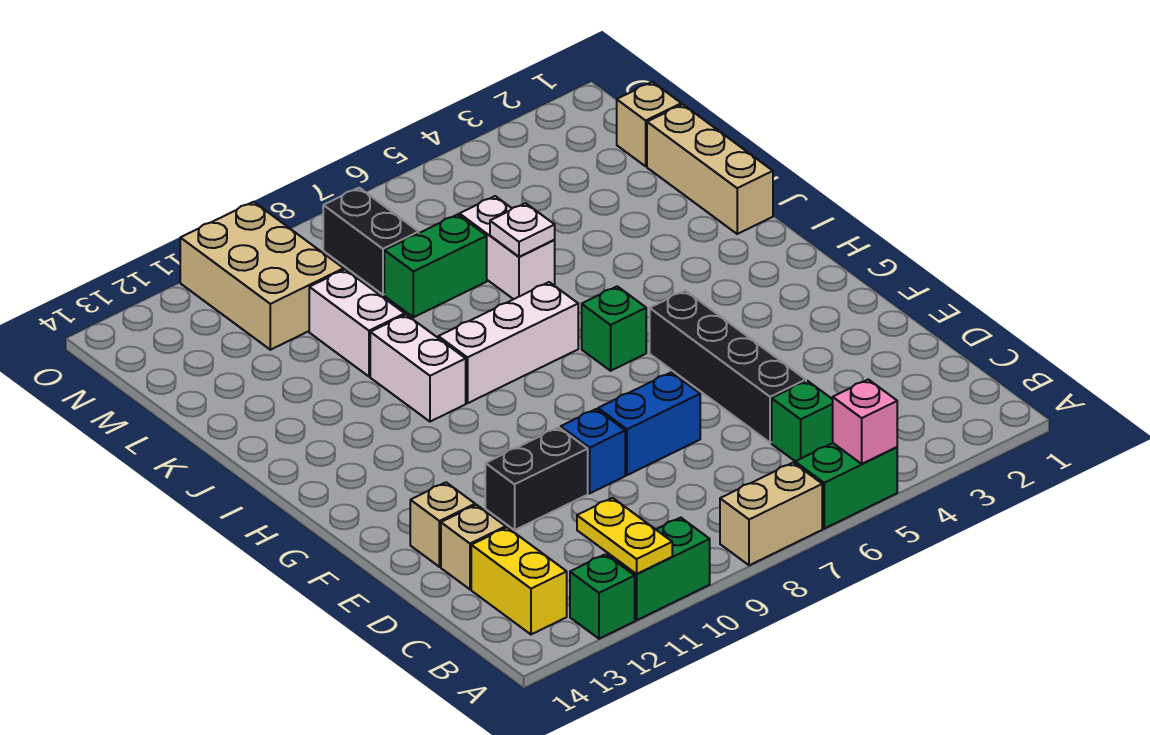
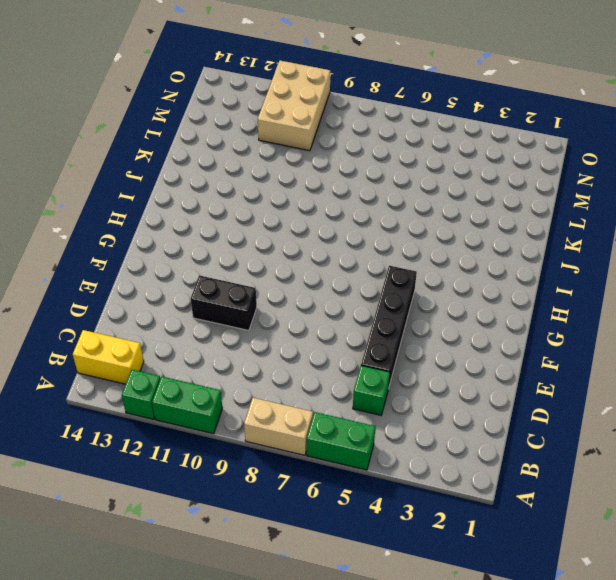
yellow 1x2 brick [73,330,144,384] -> yellow 1x2 brick turned to [471,528,567,634]
none -> tan 1x1 brick [441,505,506,589]
none -> blue 1x2 brick [598,372,700,475]
none -> blue 1x1 brick [561,409,625,493]

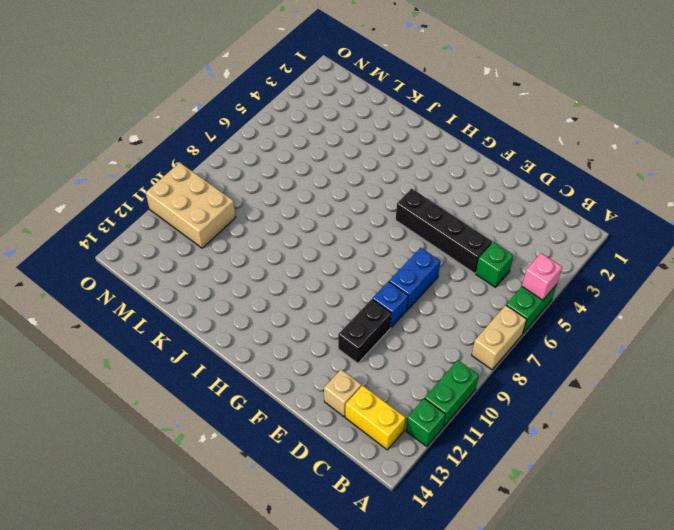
none -> tan 1x1 brick [410,482,475,567]
none -> green 1x1 brick [582,286,646,371]
none -> white 1x3 brick [438,282,578,403]

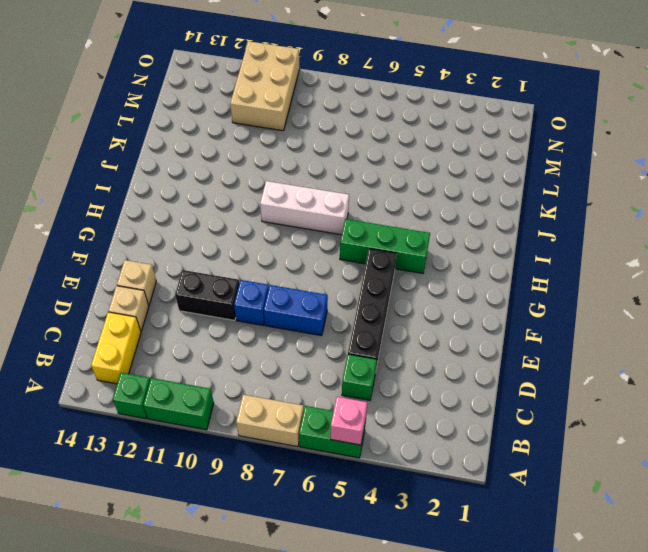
green 1x3 brick [340,219,430,273] -> green 1x1 brick [582,286,646,371]
none -> white 1x2 brick [370,315,466,422]
none -> tan 1x3 brick [647,104,773,234]
none -> white 1x2 brick [459,196,555,299]

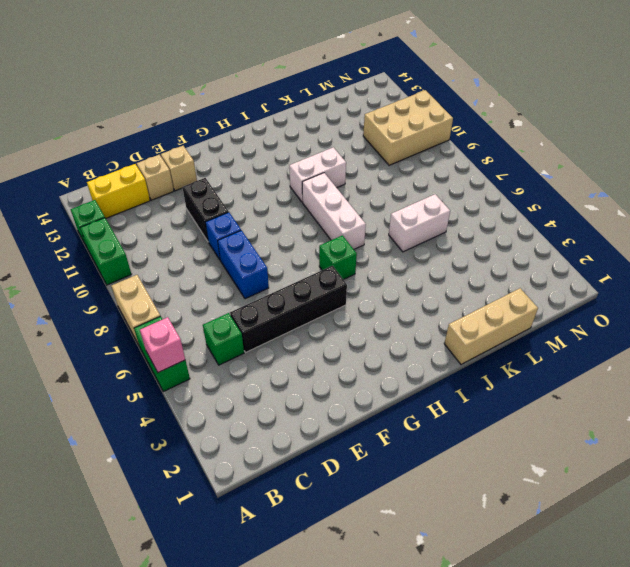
none -> white 1x2 brick [309,270,405,376]
none -> green 1x2 brick [384,214,487,317]
none -> tan 1x1 brick [617,82,681,166]

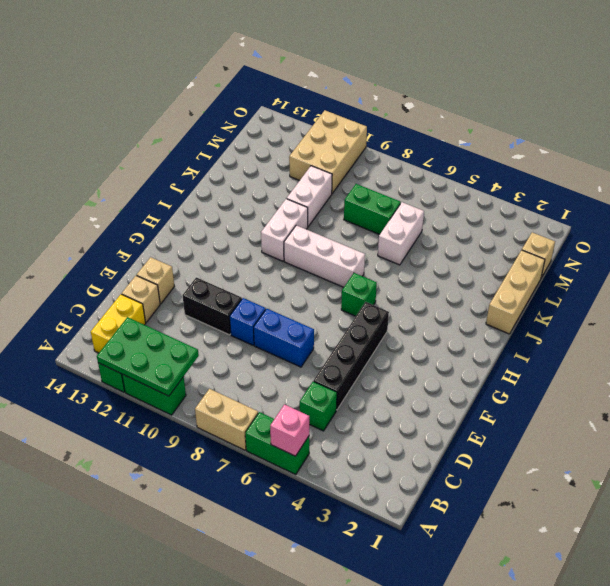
green 2x3 plate [97,317,199,396] -> yellow 1x2 plate [577,498,672,574]
none -> black 1x2 brick [323,188,419,295]
none -> white 1x1 plate [490,203,555,257]

